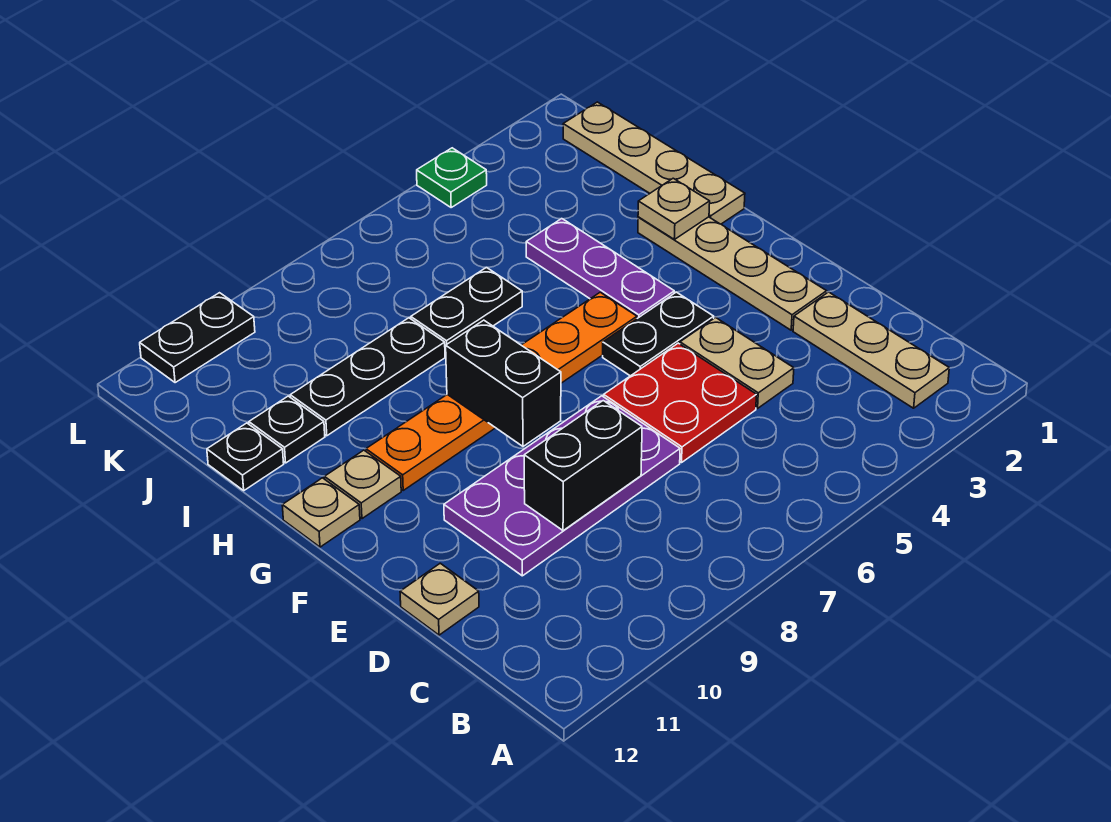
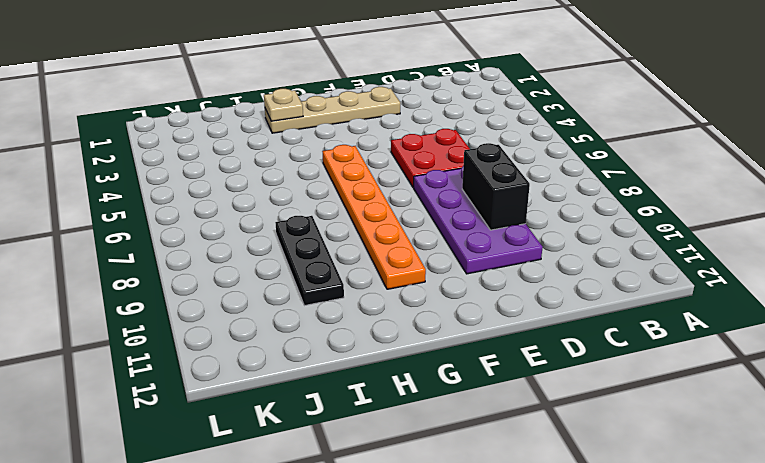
none -> tan 1x3 plate [793,292,949,408]
none -> tan 1x2 plate [680,318,794,408]
none -> tan 1x1 plate [400,563,479,635]

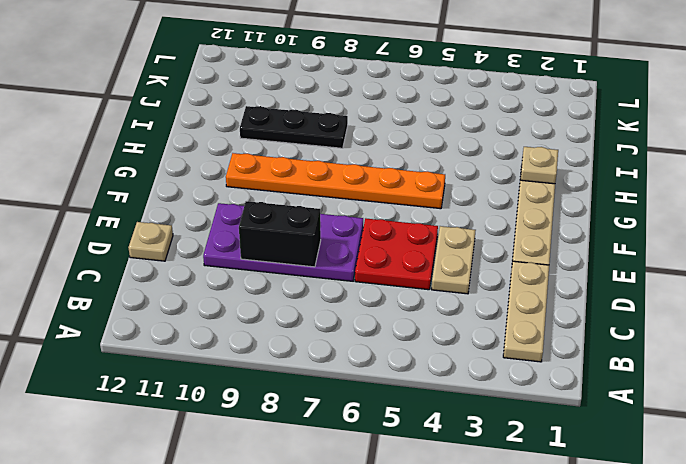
none -> black 1x2 plate [603,292,714,376]
none -> purple 1x3 plate [526,219,674,318]
none -> tan 1x1 plate [325,450,401,519]

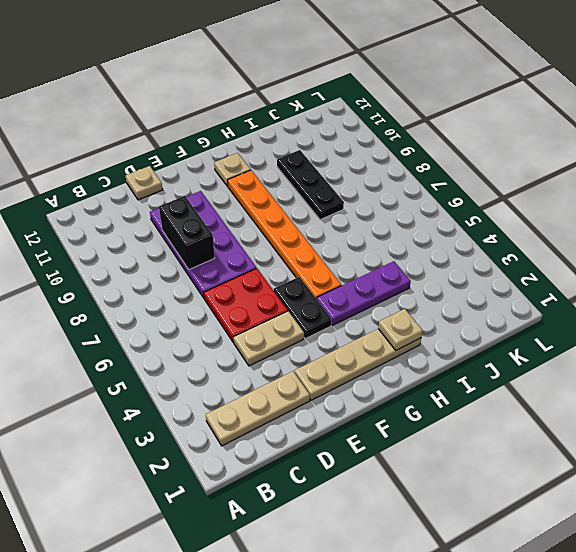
none -> tan 1x1 plate [282,478,360,547]
none -> tan 1x4 plate [563,102,745,224]
none -> black 1x2 plate [411,267,522,356]

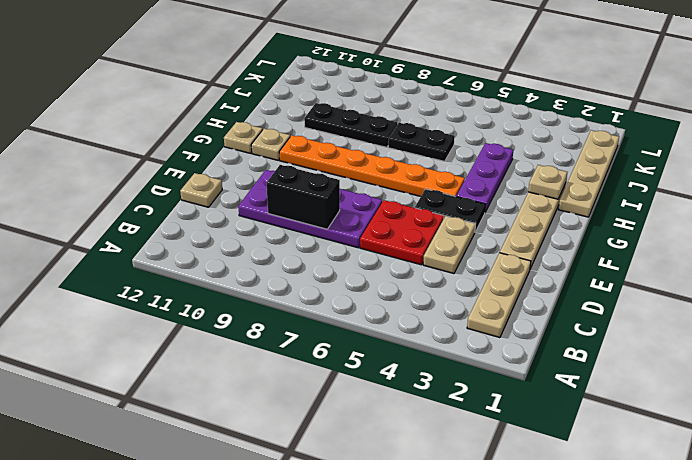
none -> black 1x1 plate [249,396,325,463]
none -> black 1x1 plate [207,423,284,490]
none -> green 1x1 plate [417,148,487,207]

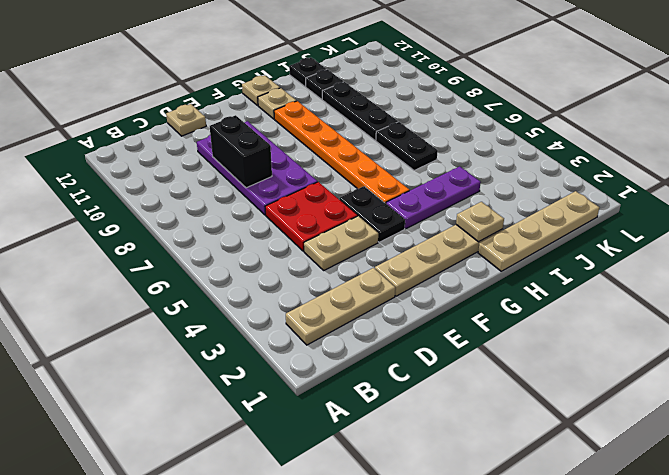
none -> green 1x1 plate [417,148,487,207]
none -> black 1x2 plate [140,293,255,383]
none -> black 1x2 brick [446,320,561,446]

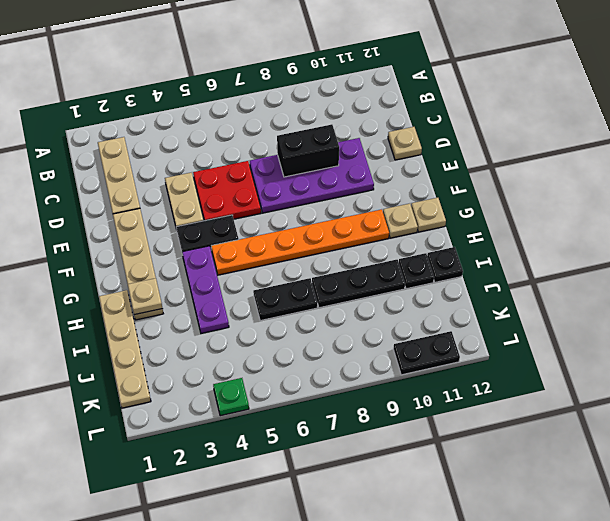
none -> black 1x2 brick [446,320,561,446]

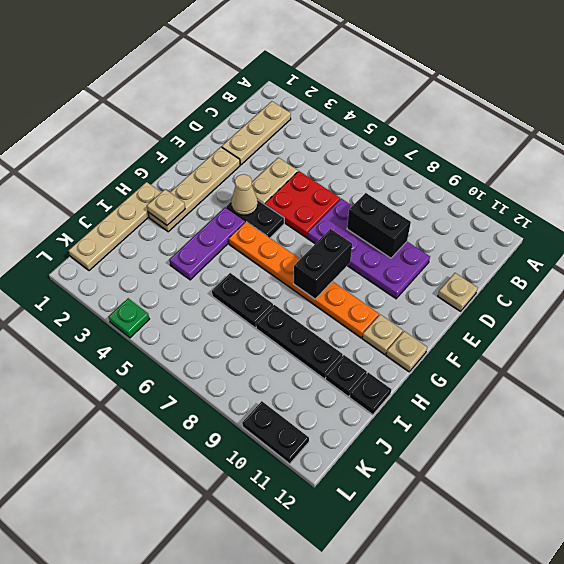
tan 1x1 cone [231,174,258,215] -> none

